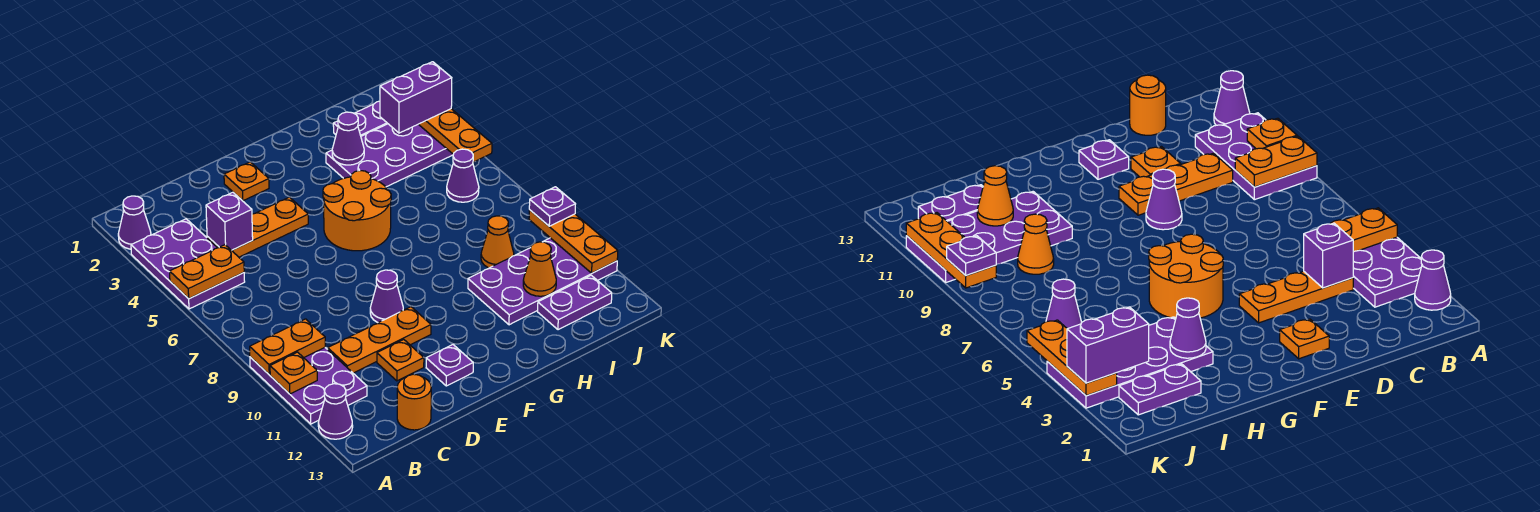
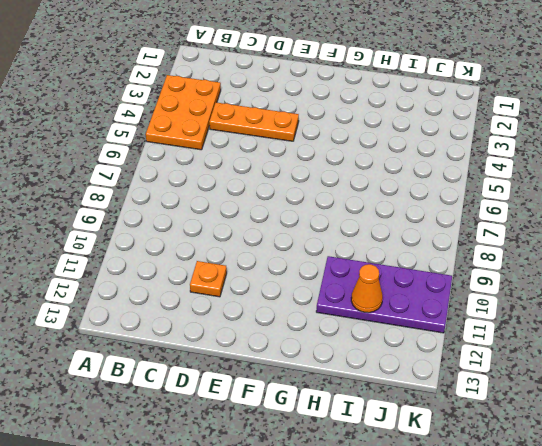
orange 2x3 plate [146,75,221,150] -> purple 2x3 plate [131,219,245,309]
none -> purple 1x1 cone [118,196,151,249]
none -> purple 2x3 plate [250,348,367,424]
none -> purple 1x1 cone [318,384,353,439]

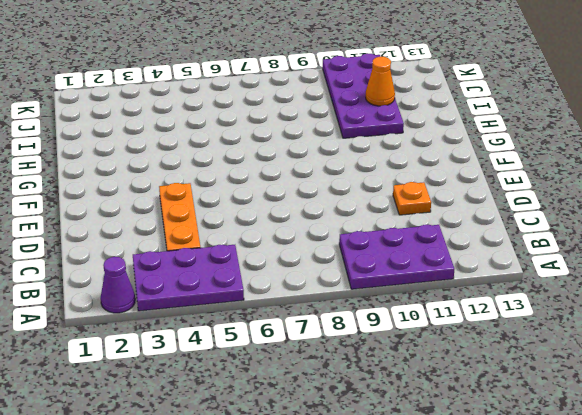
none -> purple 1x1 cone [318,384,353,439]
none -> orange 1x3 plate [328,307,431,373]
none -> orange 1x1 round brick [397,374,431,430]

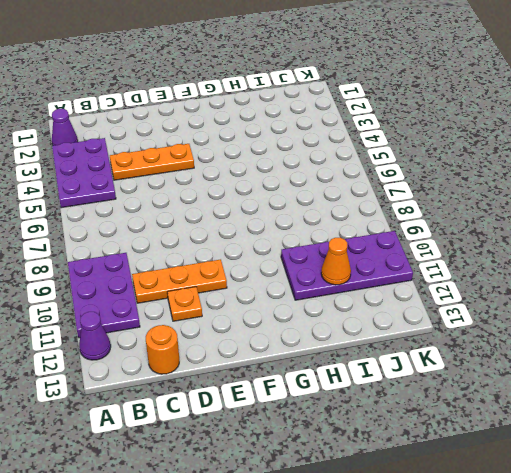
none -> orange 1x1 plate [224,162,269,201]
none -> purple 1x1 cone [370,270,403,323]
none -> purple 1x1 plate [426,345,473,386]

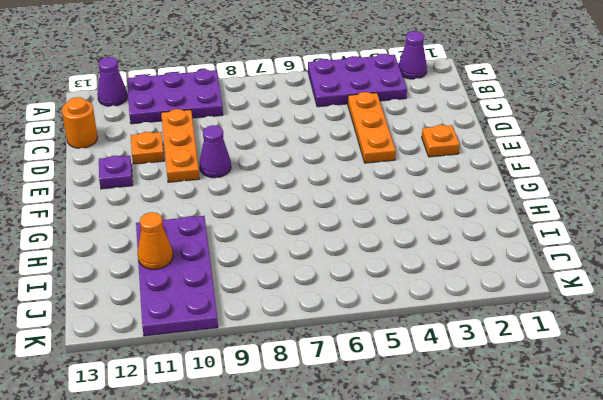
none -> orange 2x2 round brick [323,171,391,251]
none -> purple 2x4 plate [326,124,453,187]
none -> purple 1x2 plate [333,101,388,136]

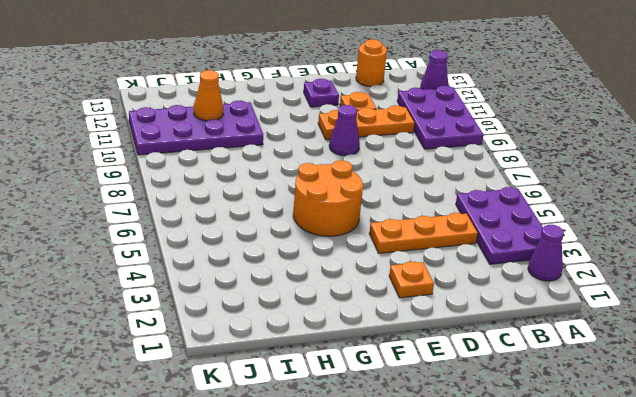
none -> purple 2x4 plate [326,124,453,187]
none -> purple 1x2 plate [333,101,388,136]
none -> orange 1x1 cone [481,216,514,268]

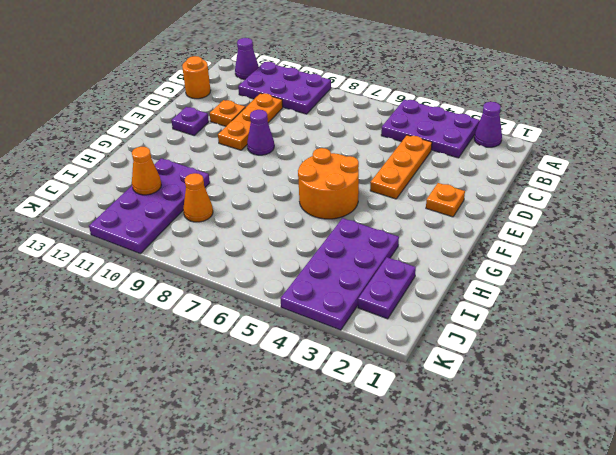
none -> purple 1x2 plate [538,275,612,330]
none -> purple 1x1 cone [447,149,479,202]
none -> orange 1x2 plate [170,245,244,299]

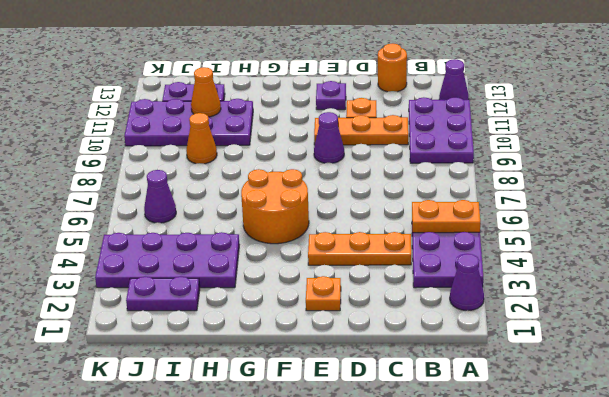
none -> orange 1x2 plate [250,319,325,374]
none -> orange 1x1 plate [270,352,317,394]
none -> purple 1x1 brick [206,192,253,250]

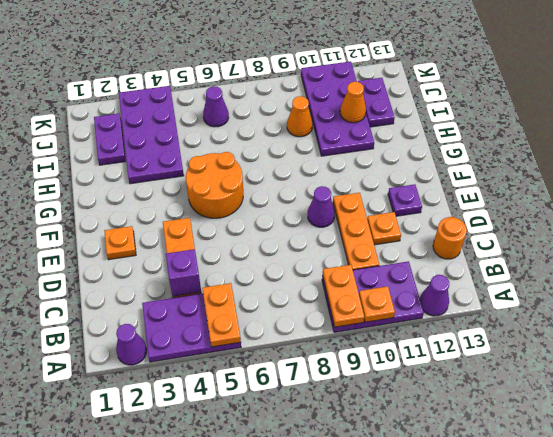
none -> purple 1x1 cone [332,112,364,165]
none -> orange 1x3 plate [419,109,492,162]
none -> orange 1x3 plate [529,210,618,273]

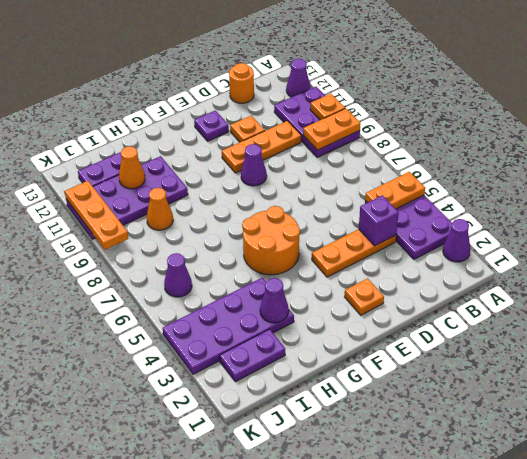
none -> orange 1x3 plate [419,109,492,162]
none -> purple 1x2 brick [380,62,452,133]
none -> purple 1x1 plate [529,187,575,226]

